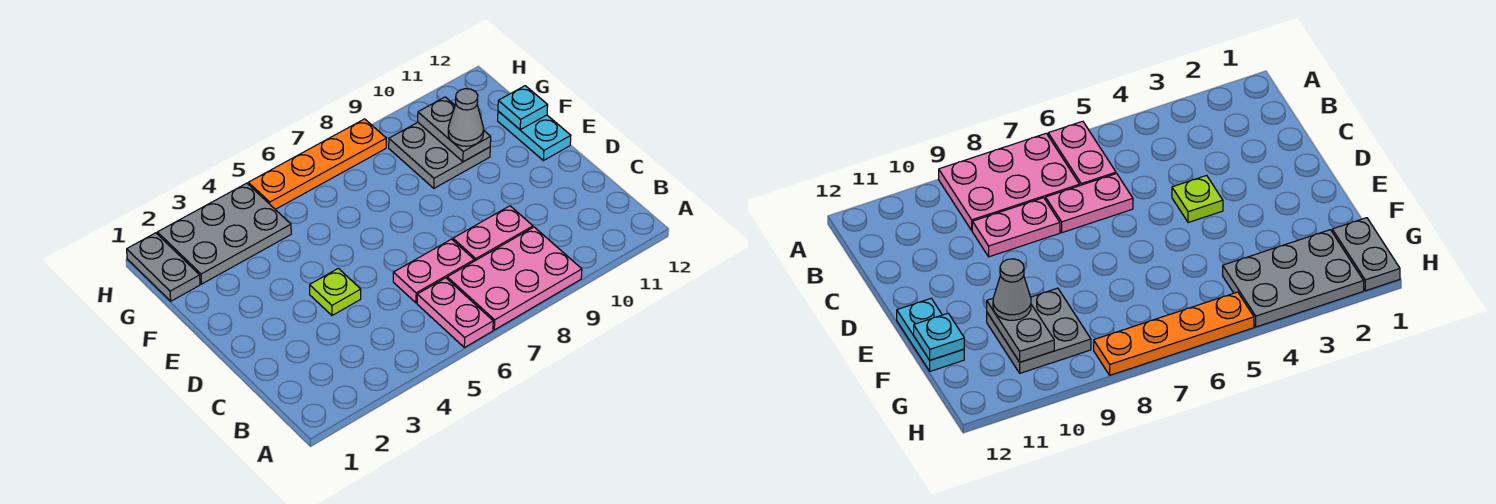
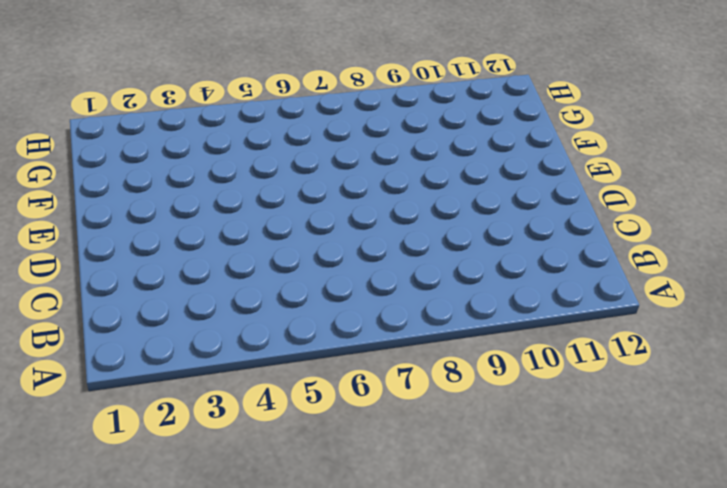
none -> pink 1x2 plate [417,278,493,348]
none -> pink 2x3 plate [447,227,582,330]
none -> pink 1x2 plate [393,239,474,303]

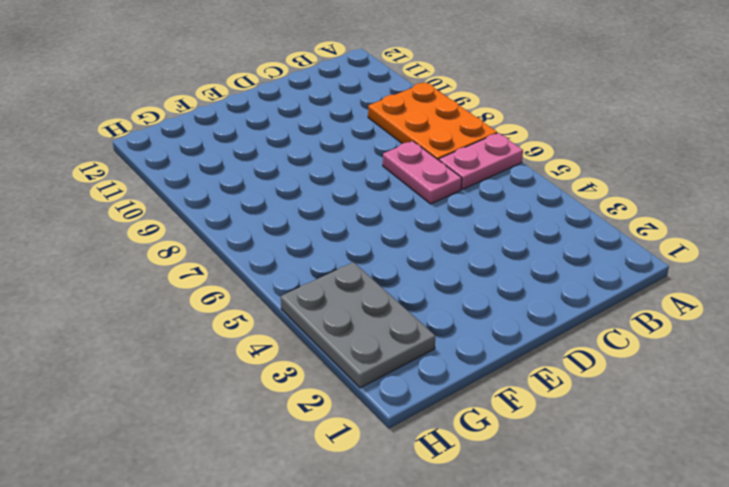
orange 2x3 plate [368,82,497,160] -> pink 2x3 plate [447,227,582,330]
none -> pink 1x2 plate [453,206,533,261]
none -> lime 1x1 plate [310,268,361,315]
none -> cyan 1x2 plate [498,111,571,161]

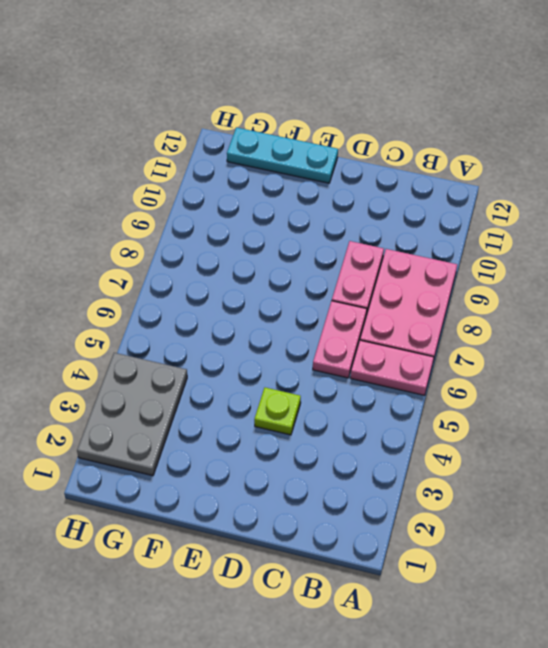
cyan 1x3 plate [227,127,338,183] -> cyan 1x2 plate [498,111,571,161]
none -> grey 2x2 plate [389,123,490,188]
none -> grey 1x2 plate [127,233,200,301]
none -> orange 1x4 plate [248,119,386,209]

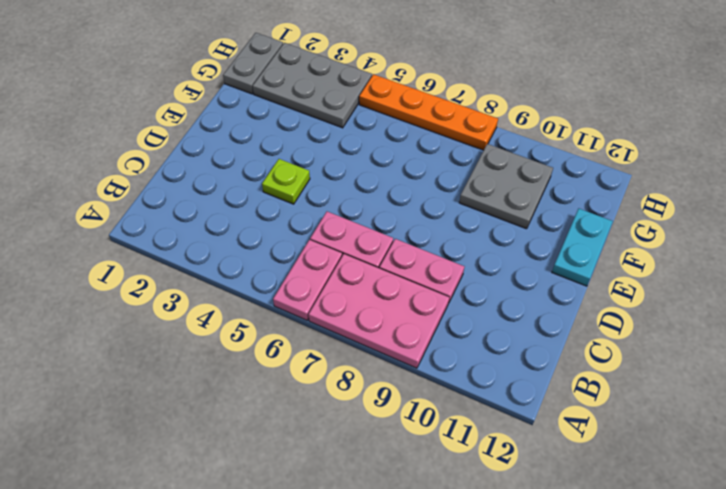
none -> grey 1x2 plate [418,97,491,162]
none -> cyan 1x1 plate [498,86,548,130]
none -> grey 1x1 cone [448,89,484,146]

